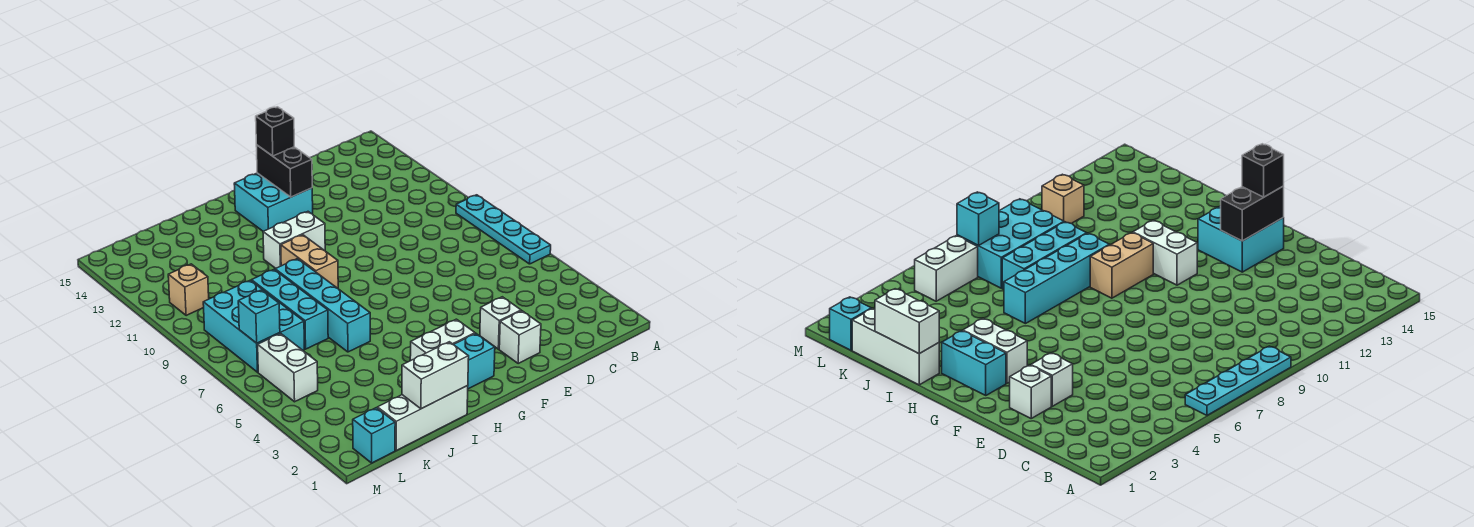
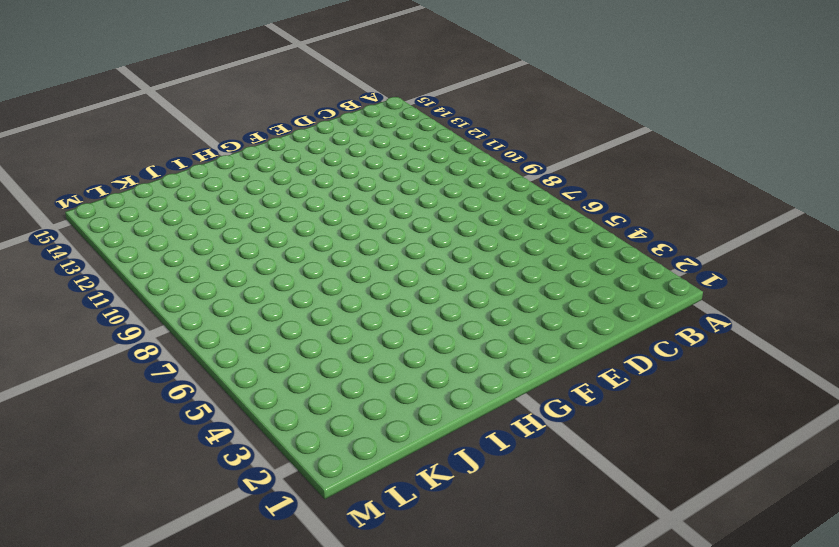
none -> cyan 1x4 plate [456,195,551,264]
none -> white 1x1 brick [499,311,541,364]
none -> white 1x1 brick [480,297,521,349]

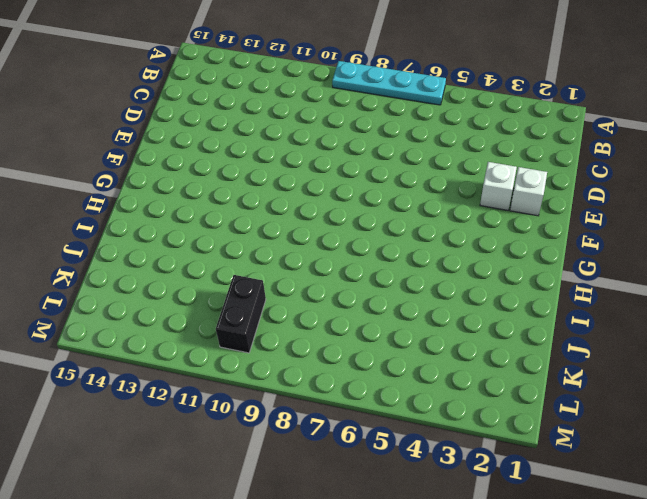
black 1x2 brick [216,275,266,353] -> black 1x2 brick turned to [256,145,312,197]
none -> cyan 2x2 brick [234,173,313,232]
none -> cyan 1x2 brick [453,334,495,389]
none -> white 1x2 brick [410,319,475,361]

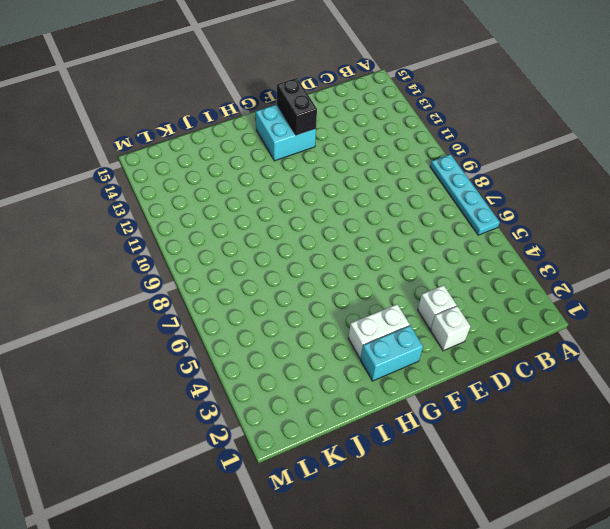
none -> white 1x2 brick [263,212,325,268]
none -> tan 1x2 brick [281,235,338,288]
none -> white 1x3 brick [377,386,468,450]

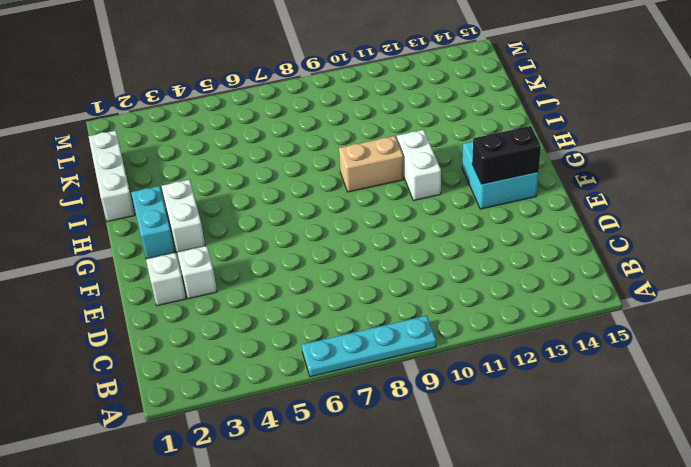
none -> cyan 1x4 brick [275,259,370,352]
none -> cyan 1x3 brick [252,270,328,349]
none -> cyan 2x3 brick [203,280,304,372]

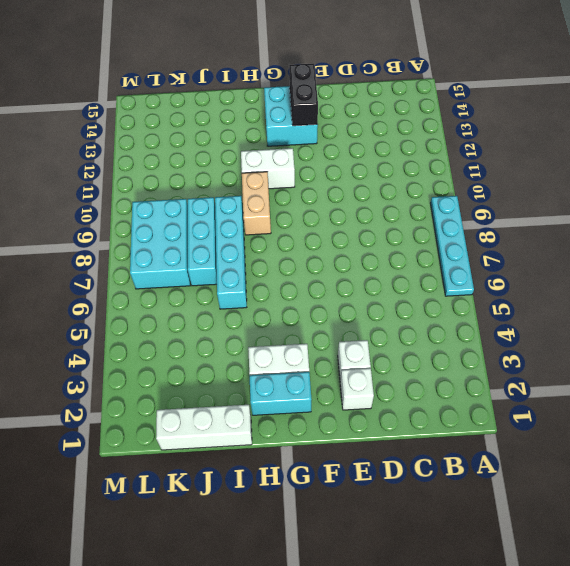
none -> cyan 1x1 brick [353,408,395,463]
none -> white 1x2 brick [258,334,318,402]
none -> tan 1x1 brick [168,264,209,316]

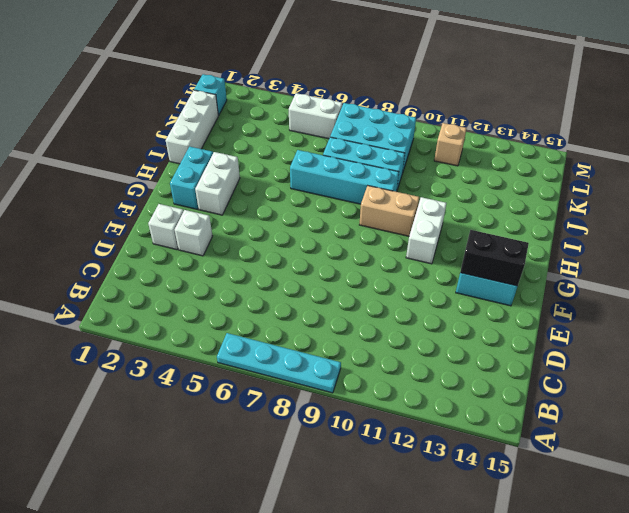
none -> white 1x2 brick [402,342,469,409]
none -> cyan 1x1 brick [238,290,280,343]
none -> black 1x1 brick [256,107,294,156]

